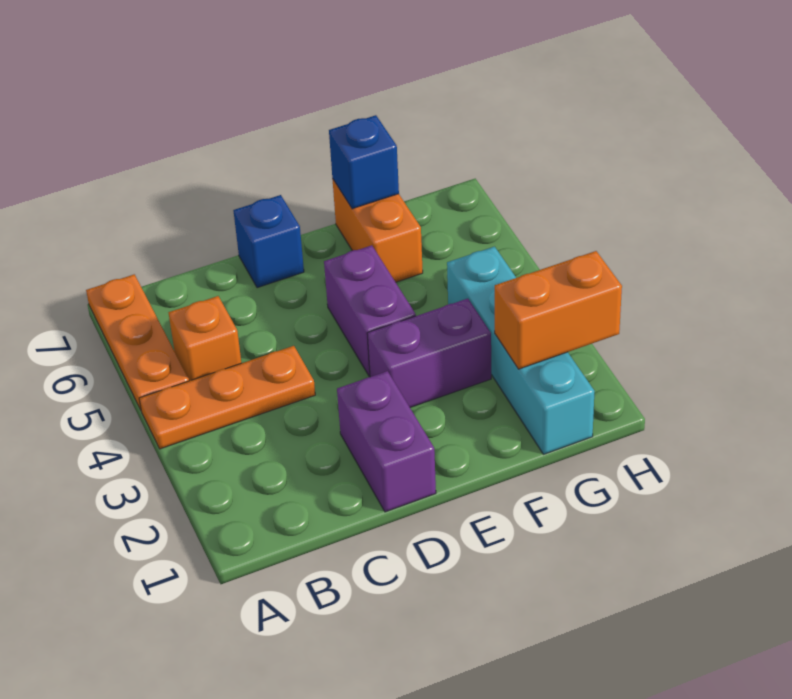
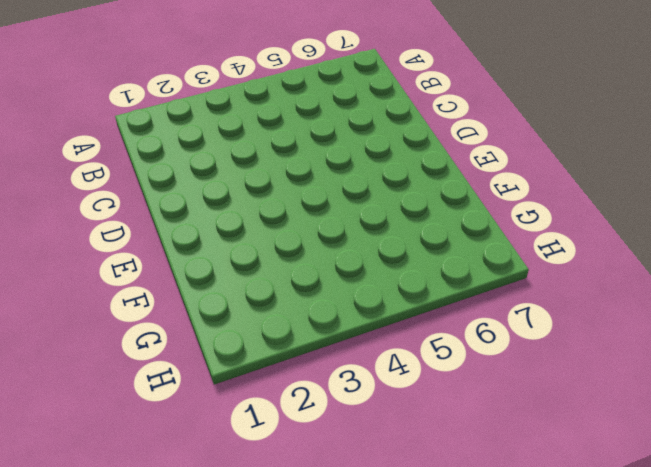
none -> orange 1x3 plate [139,346,315,449]
none -> orange 1x3 plate [86,274,189,410]

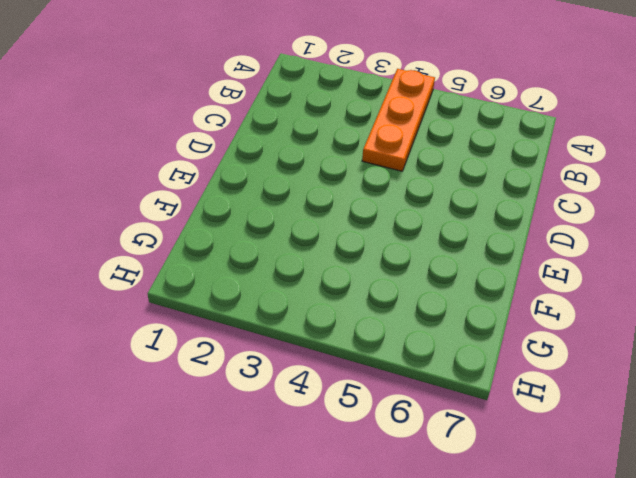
none -> orange 1x3 plate [86,274,189,410]
none -> orange 1x1 brick [169,296,241,381]

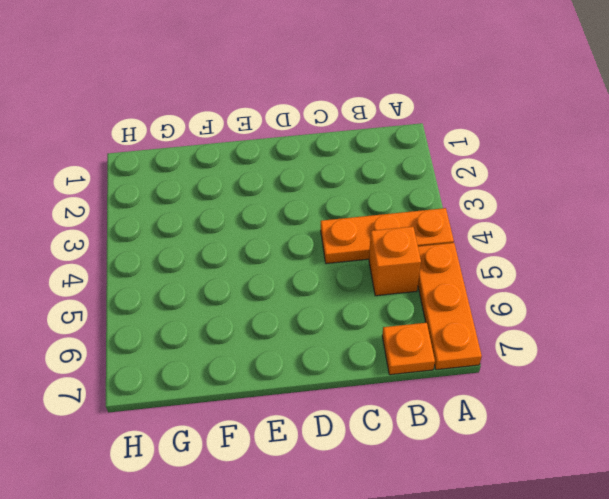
orange 1x1 plate [382,323,435,375] -> none
none -> purple 1x2 brick [337,371,436,512]
none -> blue 1x1 brick [233,195,304,288]

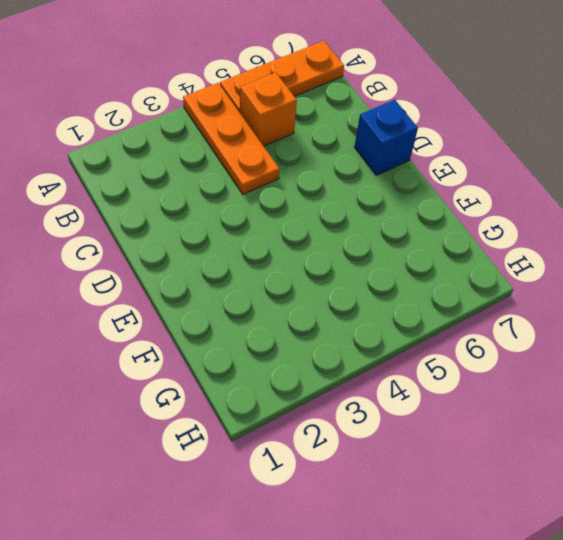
none -> purple 1x2 brick [337,371,436,512]
none -> purple 1x2 brick [367,299,491,408]

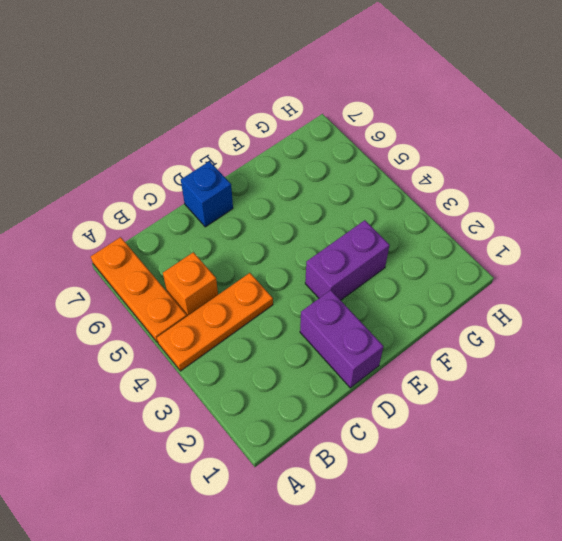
none -> purple 1x2 brick [324,245,416,377]
none -> orange 1x2 brick [333,180,423,282]

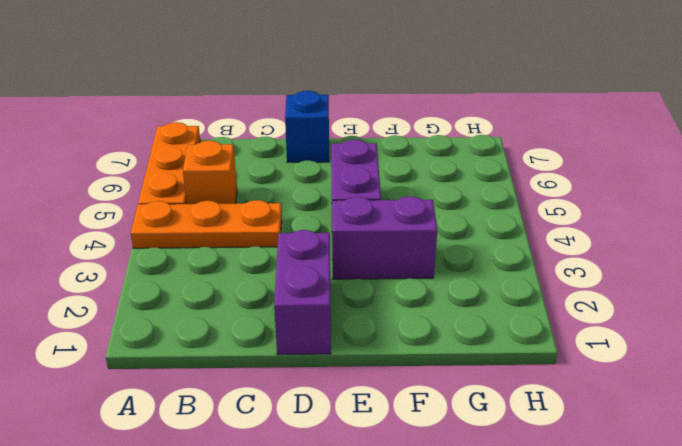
none -> orange 1x2 brick [333,180,423,282]
none -> cyan 1x4 brick [447,247,595,454]

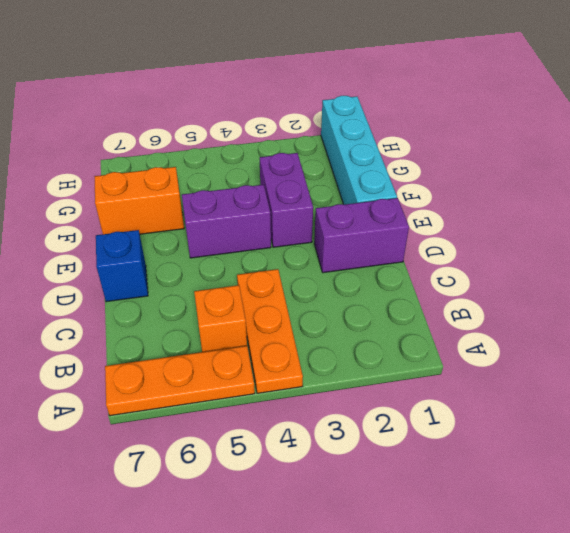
cyan 1x4 brick [321,96,397,205] -> cyan 1x4 brick turned to [447,247,595,454]
none -> blue 1x1 brick [329,115,399,209]
none -> orange 1x2 brick [495,251,622,369]

